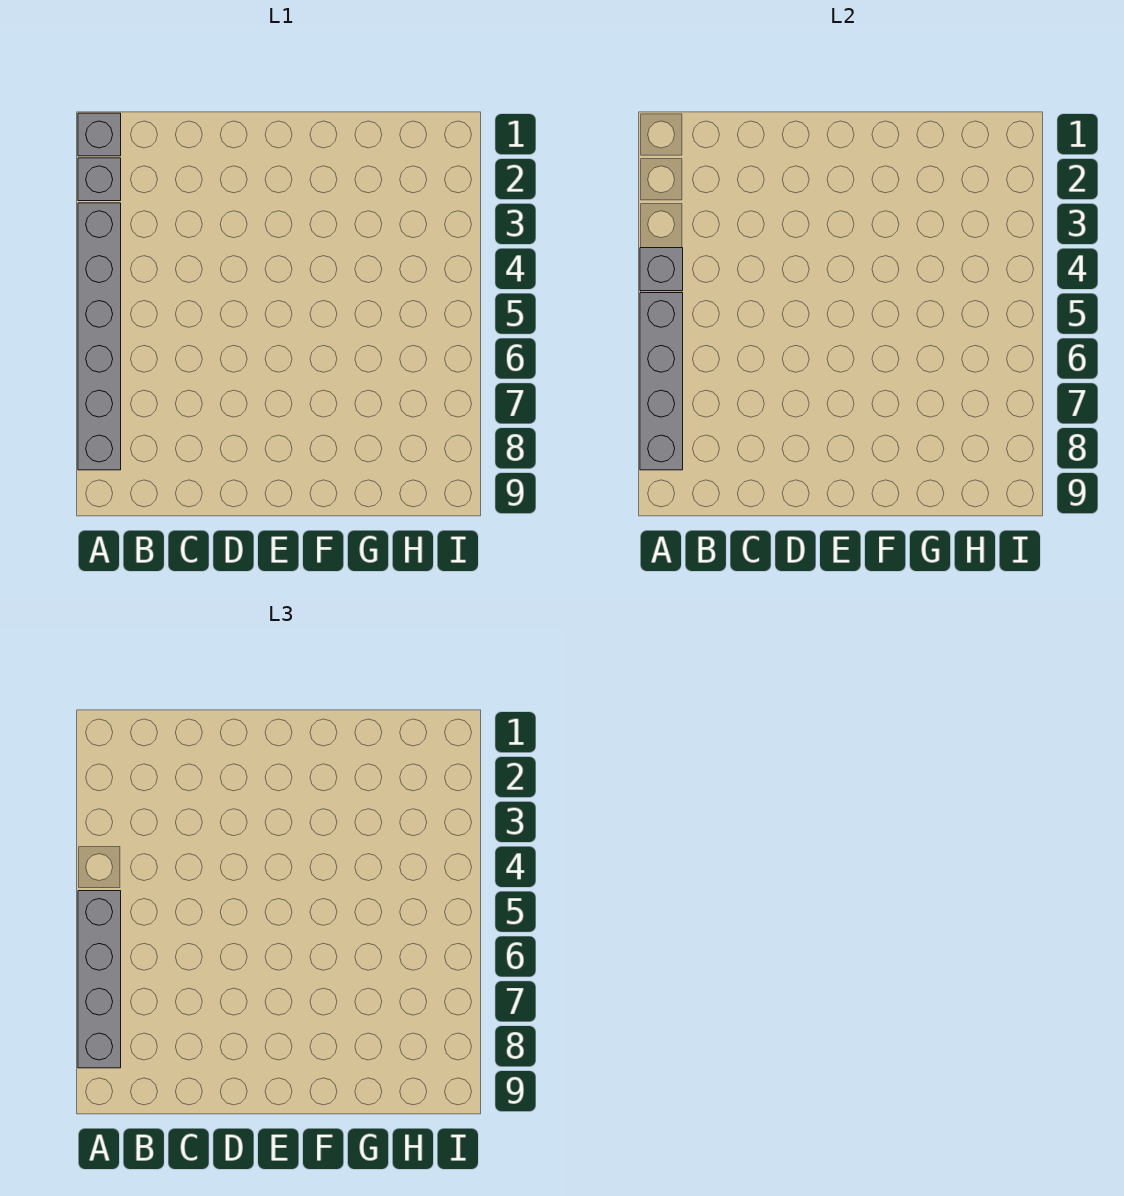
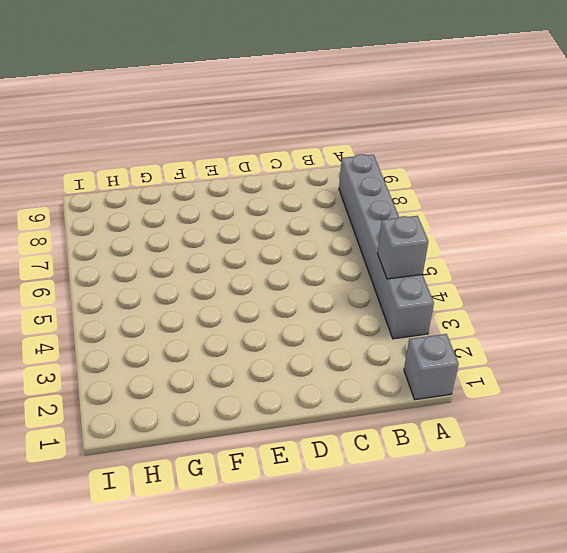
none -> grey 1x1 brick [78,158,121,201]
none -> grey 1x4 brick [640,293,683,470]

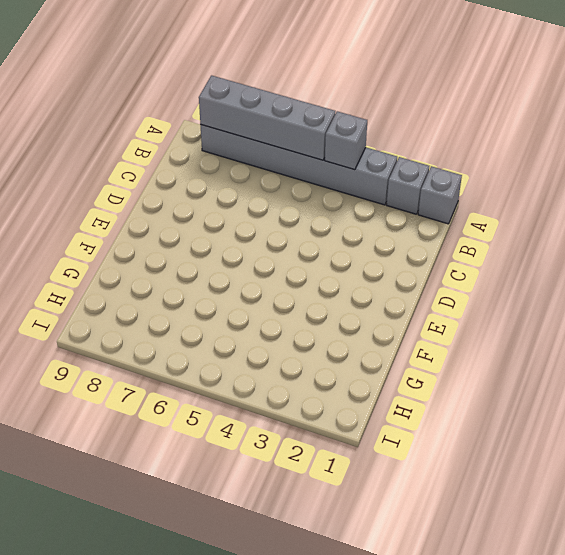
none -> grey 1x4 brick [78,891,121,1068]

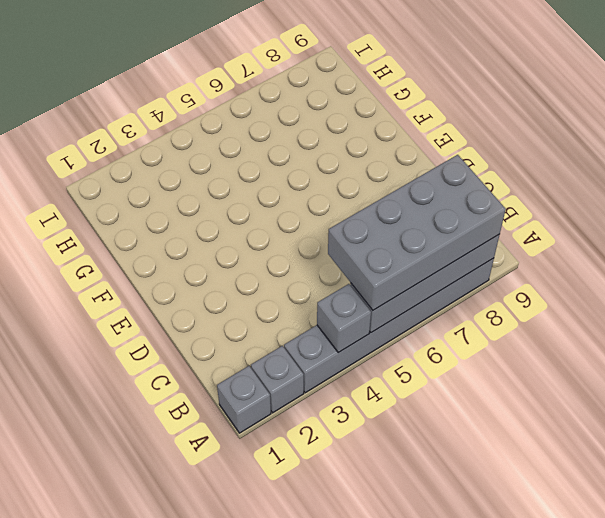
grey 2x4 brick [328,155,506,310] -> grey 1x4 brick [78,891,121,1068]

